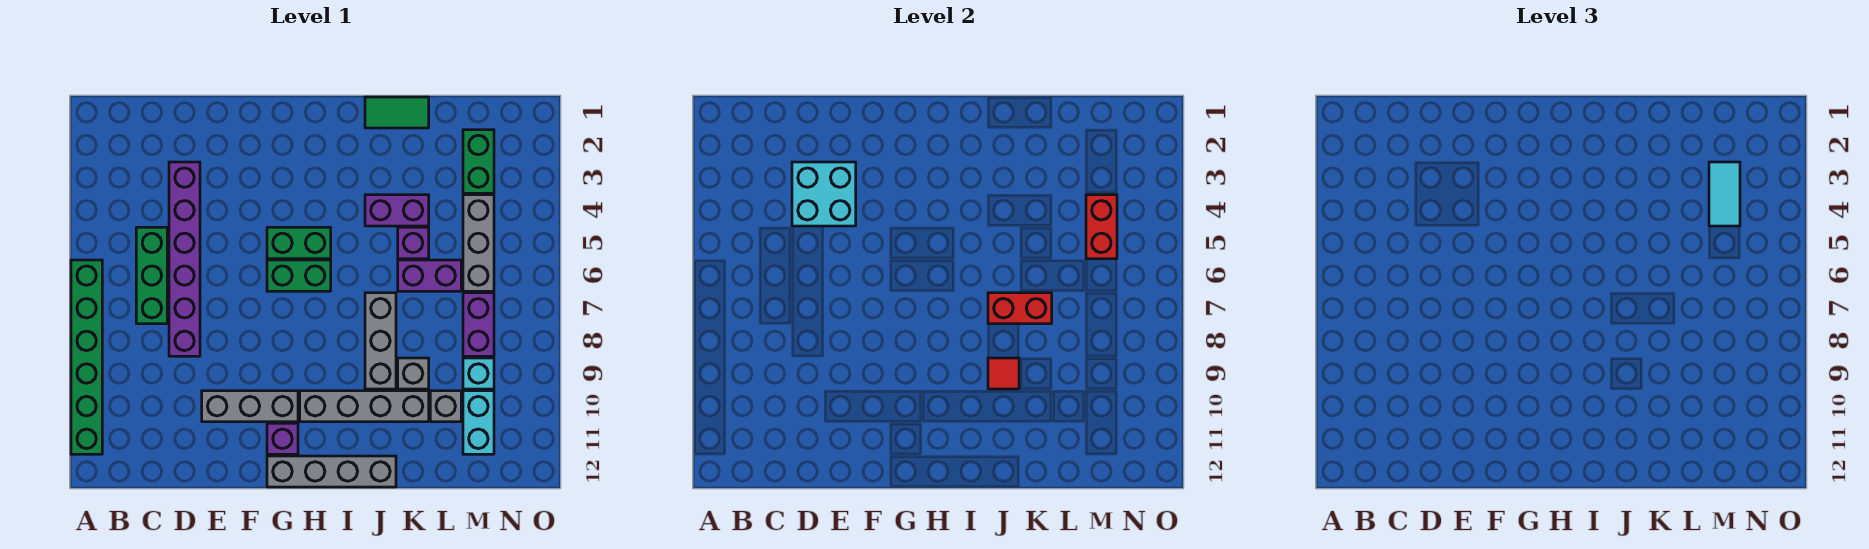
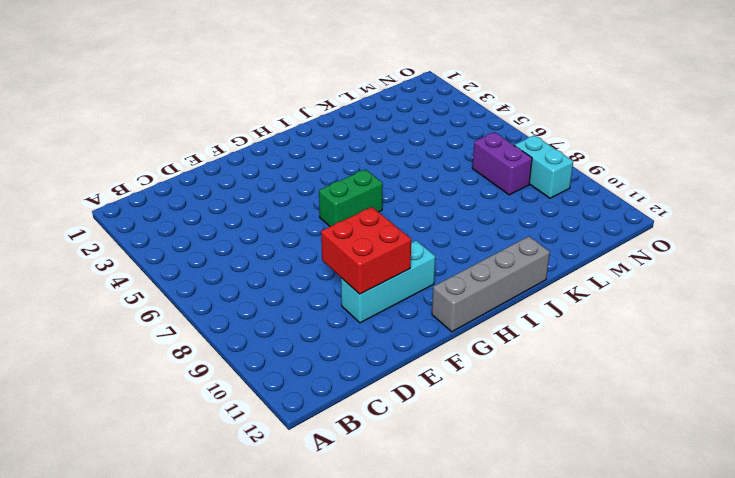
red 2x2 brick [321,207,411,294] -> none
cyan 1x3 brick [341,241,435,323] -> grey 1x3 brick [202,391,298,422]
cyan 1x2 brick [514,135,573,198] -> cyan 1x2 brick moved to [463,391,494,454]
none -> green 1x6 brick [71,260,102,454]
none -> green 1x3 brick [136,227,167,324]
none -> purple 1x6 brick [169,162,200,356]

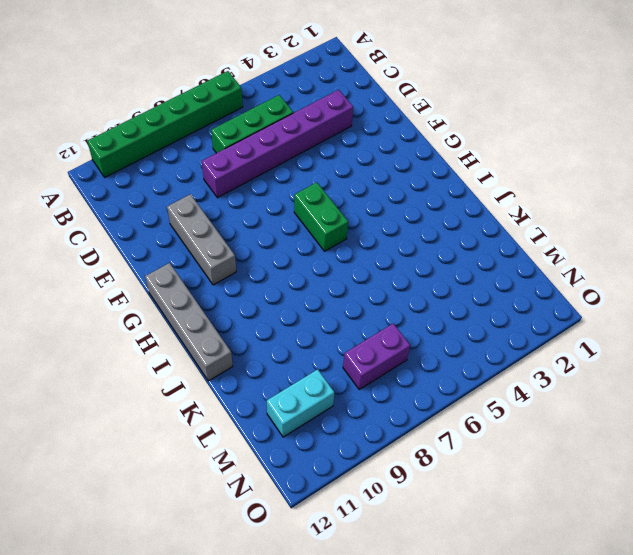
none -> green 1x2 brick [267,227,331,259]
none -> purple 1x1 brick [267,423,298,454]
none -> grey 1x4 brick [300,391,429,422]

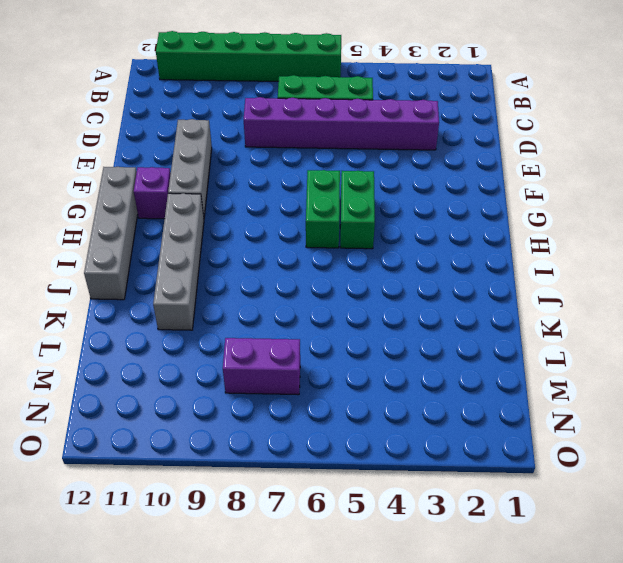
none -> green 1x2 tile [365,97,429,128]
none -> purple 1x2 brick [365,195,429,226]
none -> grey 1x3 brick [365,293,396,389]

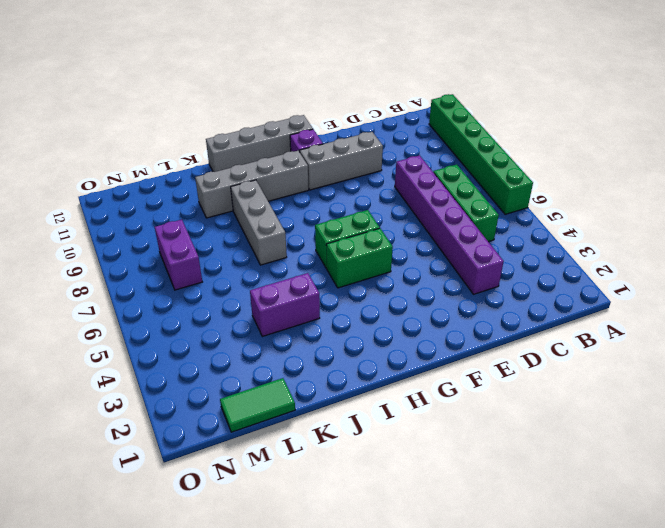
green 1x2 tile [220,378,295,432] -> green 1x2 tile moved to [365,97,429,128]
none -> purple 1x1 brick [398,227,429,259]
none -> purple 1x2 brick [398,260,461,291]
none -> grey 1x1 brick [398,358,429,389]

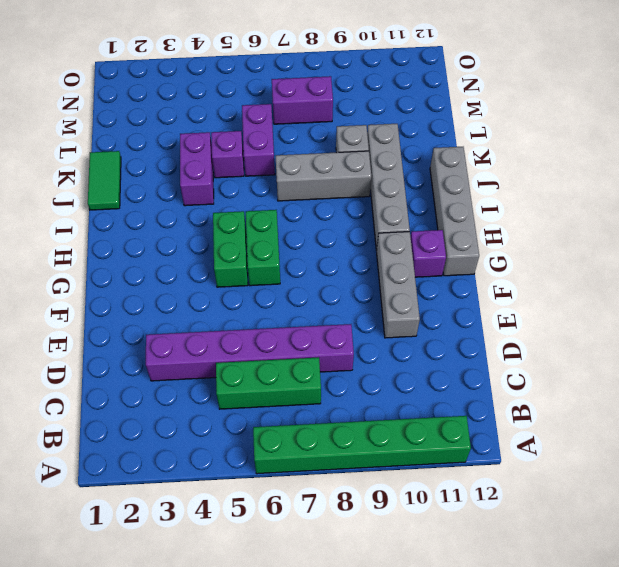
none -> grey 1x1 brick [430,391,461,422]
none -> green 1x2 brick [463,130,494,193]
none -> grey 1x3 brick [463,195,494,291]

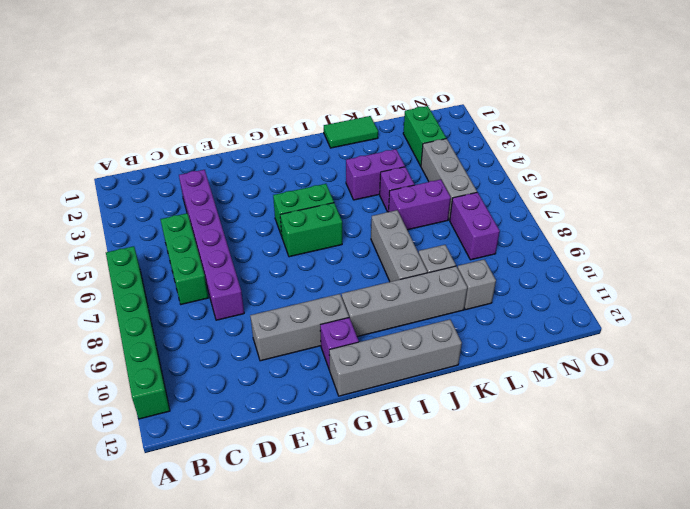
none -> cyan 1x1 brick [463,358,494,389]
none -> cyan 1x2 brick [463,391,494,454]
none -> cyan 2x2 brick [792,162,856,226]

